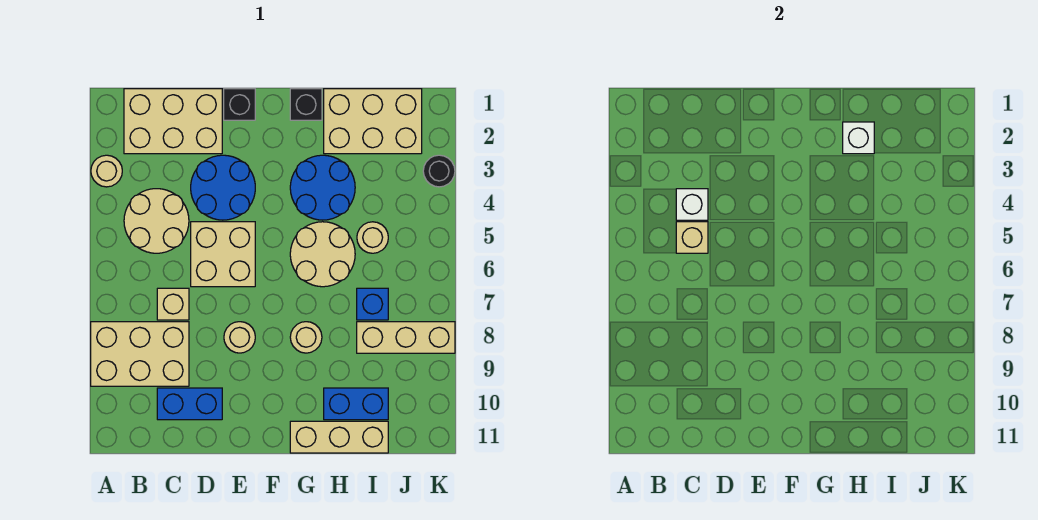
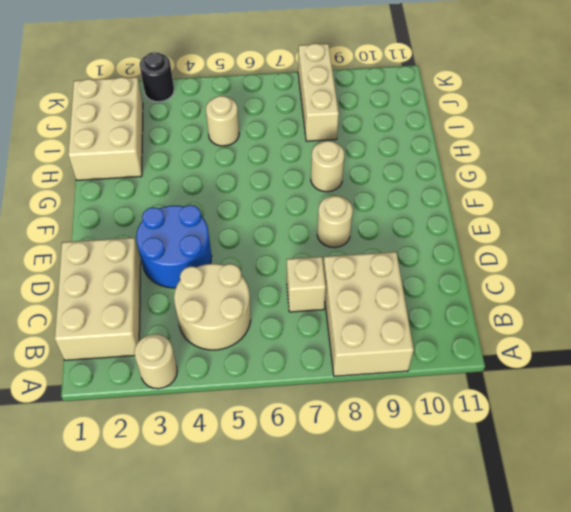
none -> blue 1x2 brick [157,388,222,420]
none -> tan 2x2 brick [191,222,255,287]
none -> black 1x1 brick [224,89,255,120]

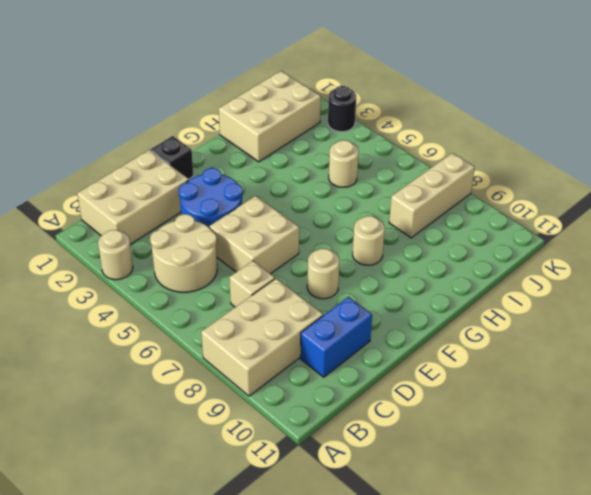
none -> black 1x1 brick [290,89,322,120]
none -> blue 2x2 round brick [290,155,355,220]
none -> tan 2x2 round brick [290,222,355,287]

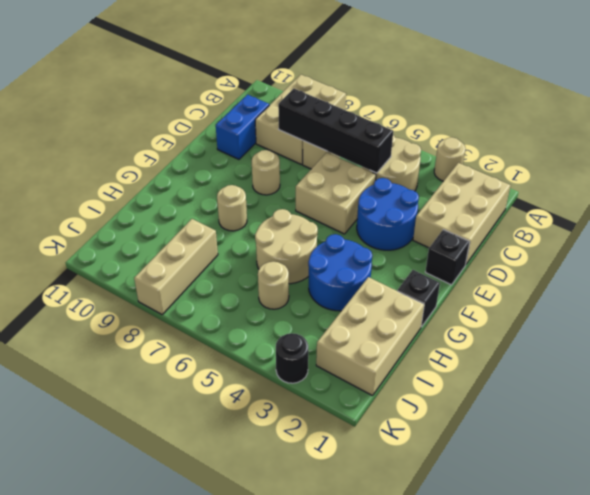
black 1x4 brick [278,89,393,173] -> tan 1x1 brick [676,222,708,253]
none -> tan 1x3 brick [290,421,388,453]
none -> blue 1x2 brick [324,388,388,420]
none -> blue 1x1 brick [357,288,388,320]

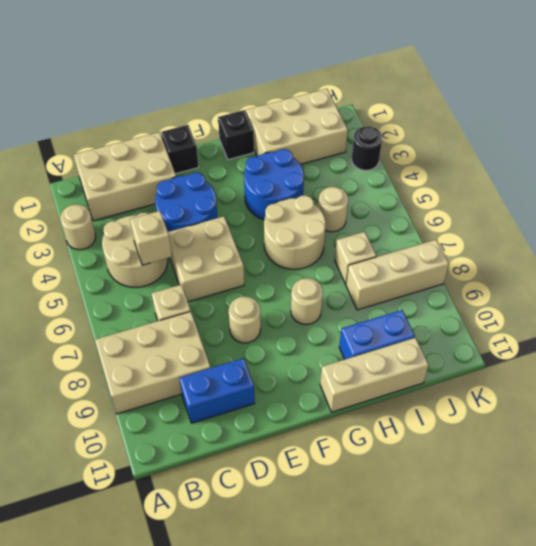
tan 1x1 brick [335,232,376,284] -> blue 1x1 brick [357,288,388,320]
none -> white 1x1 brick [676,189,708,220]
none -> white 1x1 brick [843,122,874,154]

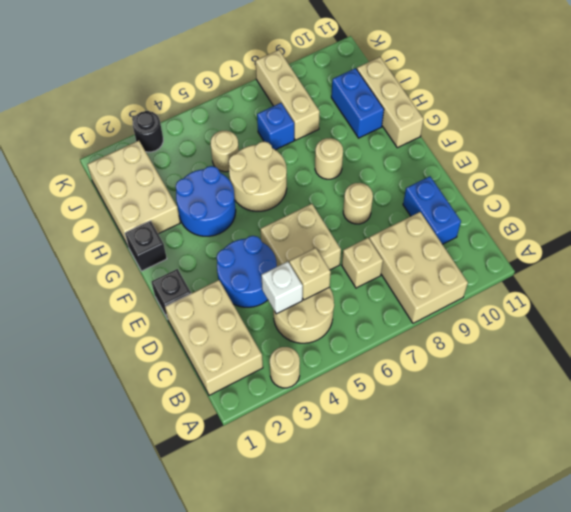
none -> white 1x1 brick [843,122,874,154]

